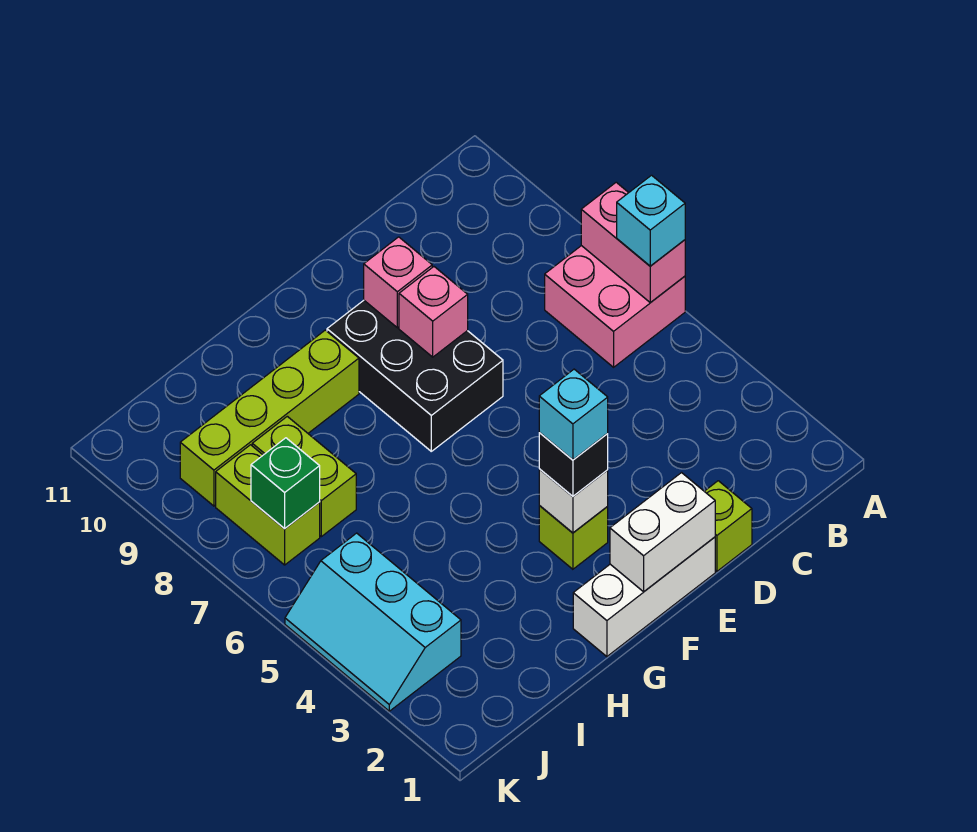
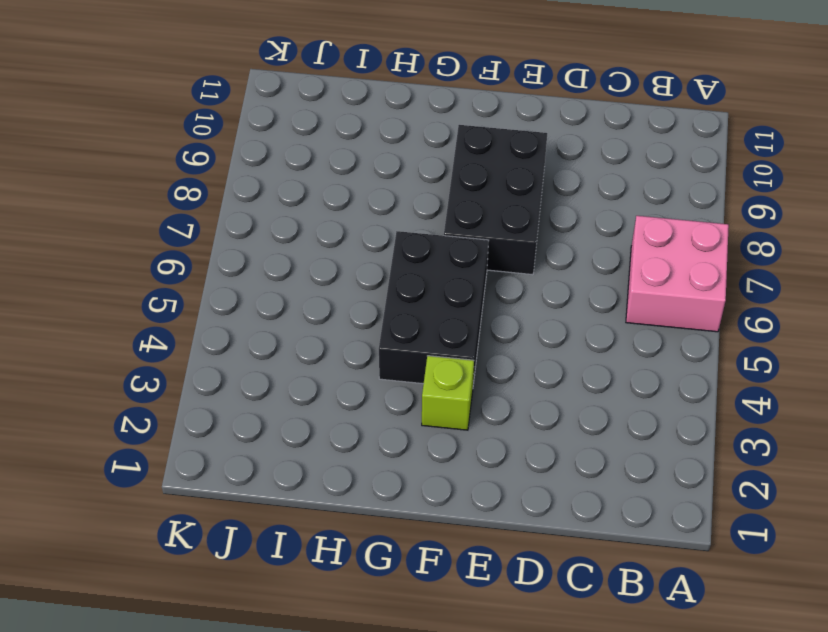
black 2x3 brick [379,231,489,384] -> none
none -> lime 1x1 brick [704,481,752,571]
none -> white 1x3 brick [573,537,715,657]
none -> lime 1x4 brick [180,330,359,506]

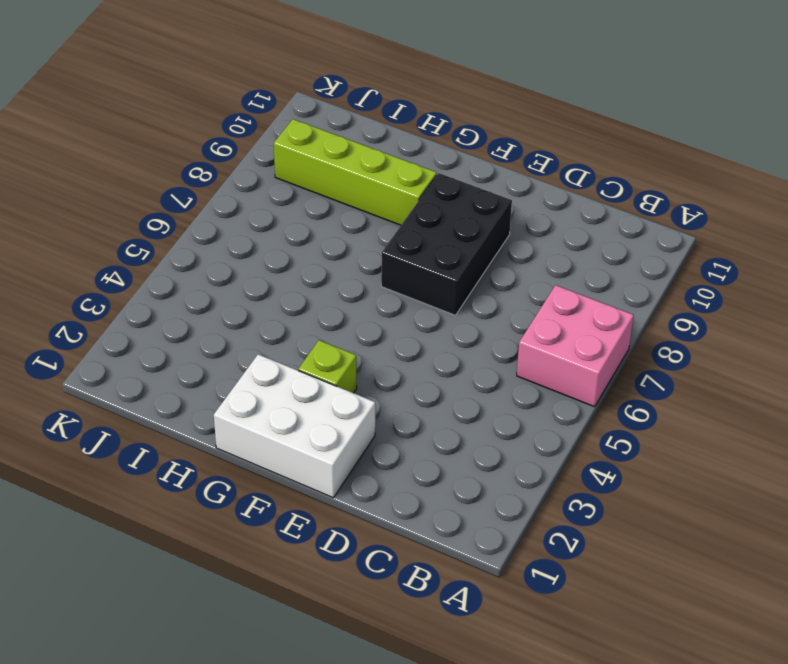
white 2x3 brick [214,354,375,498] -> white 1x3 brick [573,537,715,657]
none -> lime 1x1 brick [704,481,752,571]
none -> lime 1x2 brick [252,416,356,537]
none -> cyan 2x3 slope [285,533,461,711]

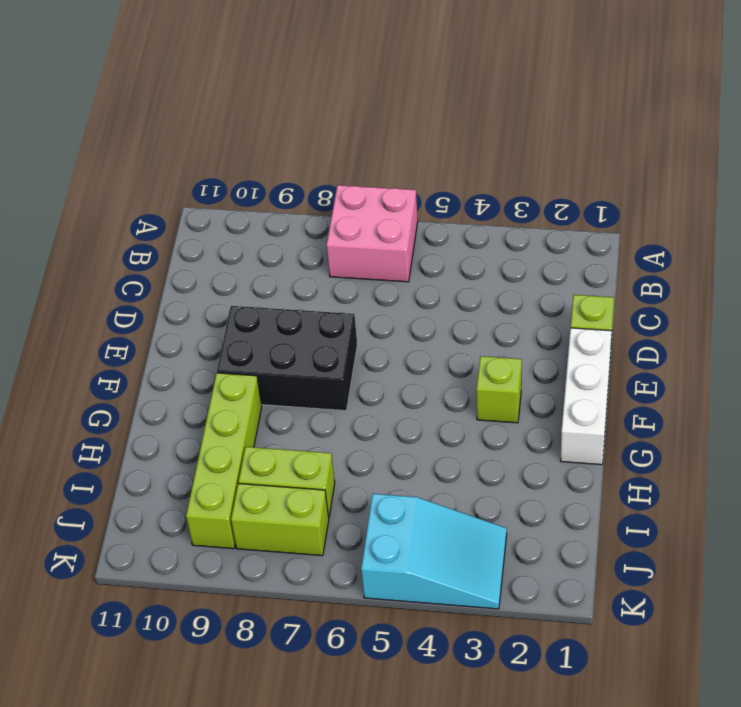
cyan 2x3 slope [361,494,507,609] -> cyan 2x3 slope turned to [285,533,461,711]
none -> pink 1x2 brick [581,182,685,303]
none -> white 1x2 brick [610,473,715,592]
none -> pink 1x1 brick [399,267,468,357]

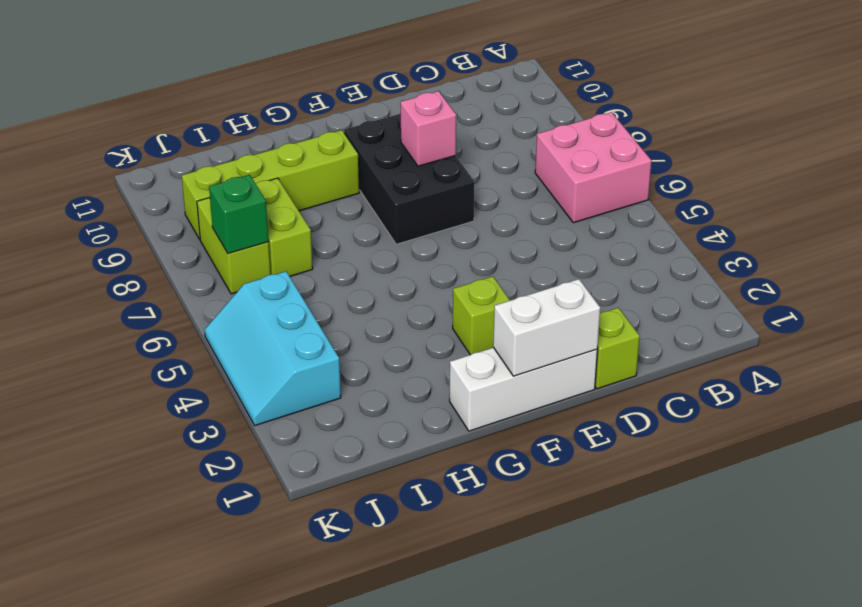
none -> pink 1x2 brick [581,182,685,303]
none -> pink 1x1 brick [364,237,432,328]
none -> white 1x1 brick [539,469,608,533]

